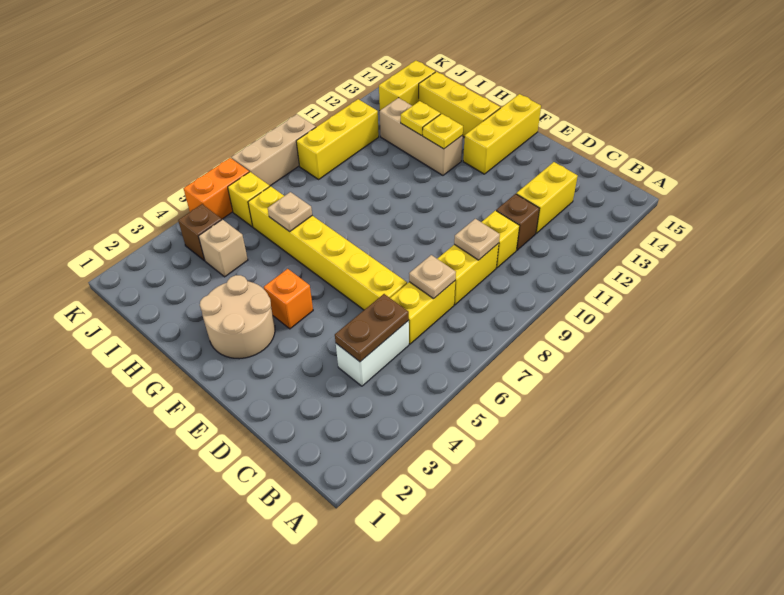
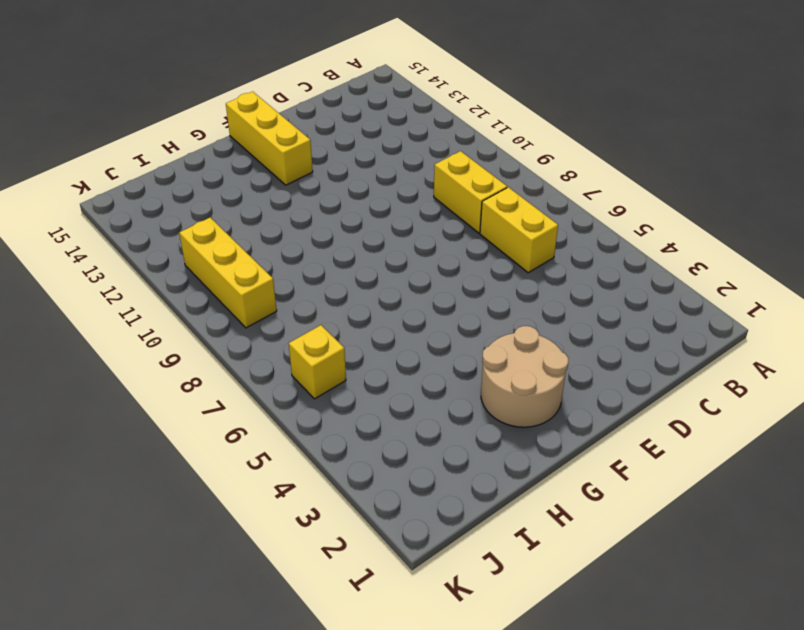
none -> white 1x2 brick [336,321,409,386]
none -> yellow 1x1 brick [482,210,519,268]
none -> brown 1x1 brick [496,194,539,250]

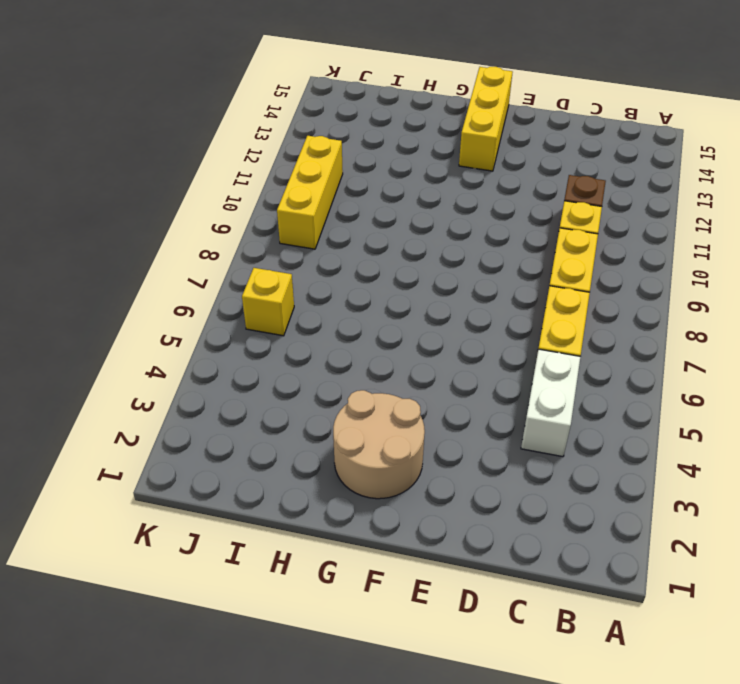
none -> yellow 1x2 brick [516,162,578,233]
none -> yellow 1x6 brick [248,186,407,310]
none -> orange 1x1 brick [264,269,313,329]

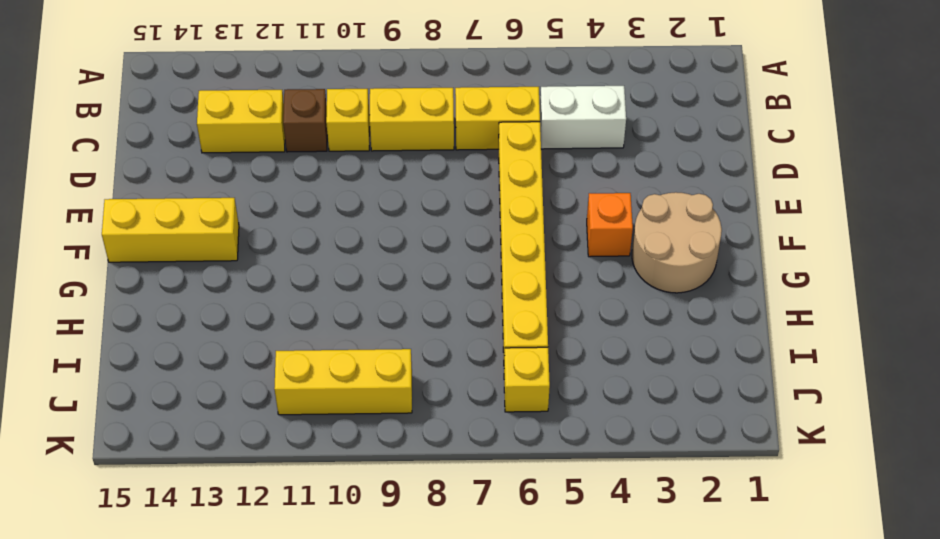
none -> tan 1x3 brick [380,98,463,175]
none -> yellow 1x3 brick [419,72,500,137]
none -> tan 1x1 brick [199,219,248,277]

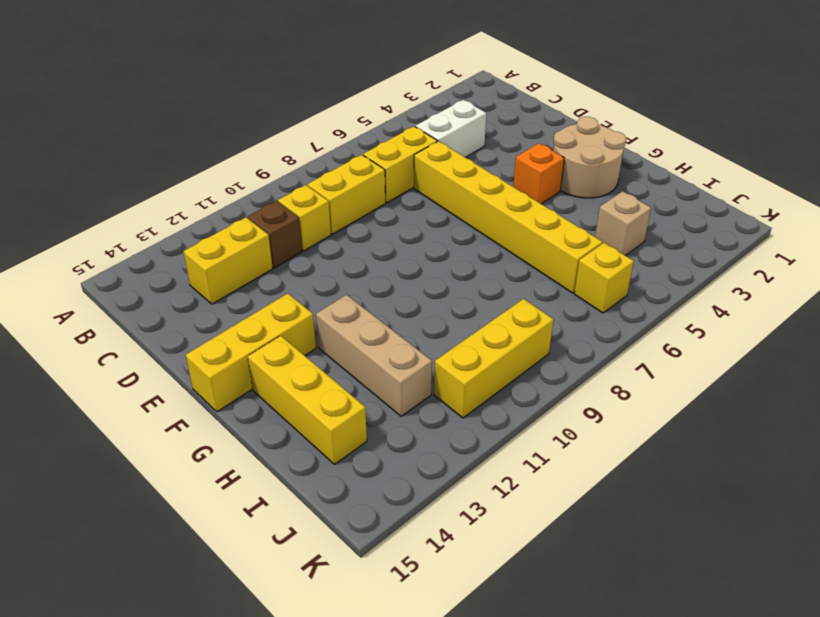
none -> brown 1x1 brick [178,204,222,261]
none -> yellow 1x2 brick [379,61,435,110]
none -> orange 1x2 brick [184,158,249,219]

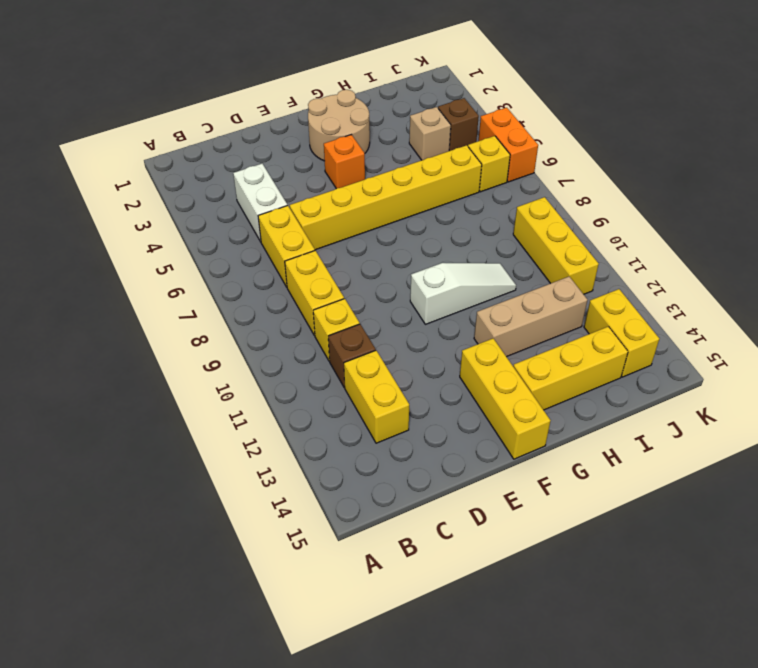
white 1x3 slope [410,263,516,324] -> none
none -> tan 1x3 brick [231,114,316,186]
none -> brown 1x2 plate [335,294,409,362]
none -> tan 1x1 plate [409,255,456,299]

